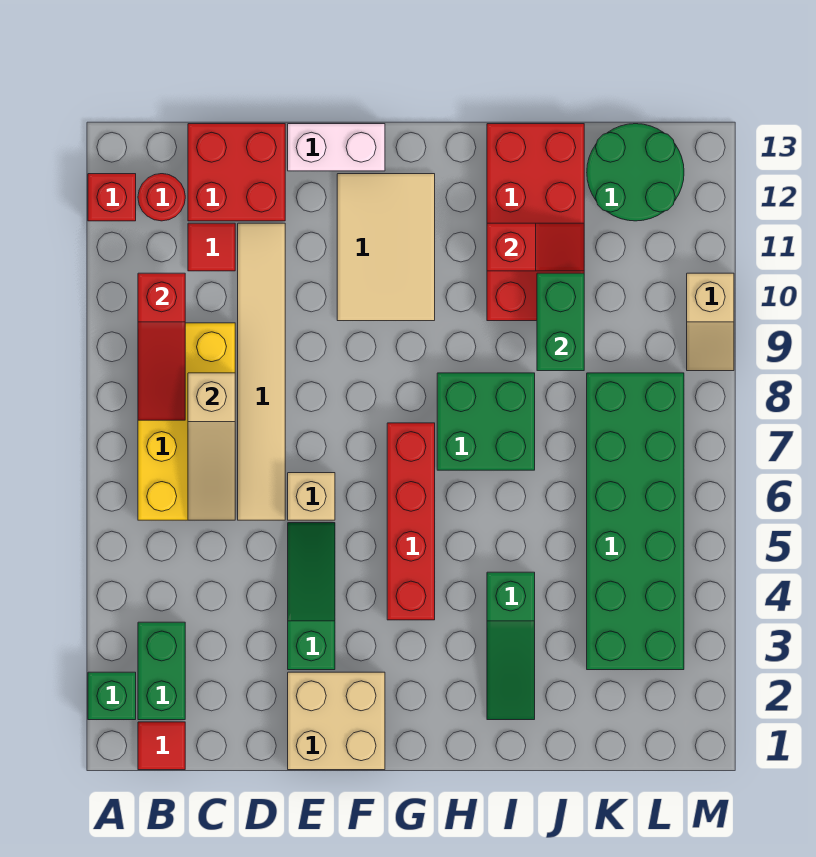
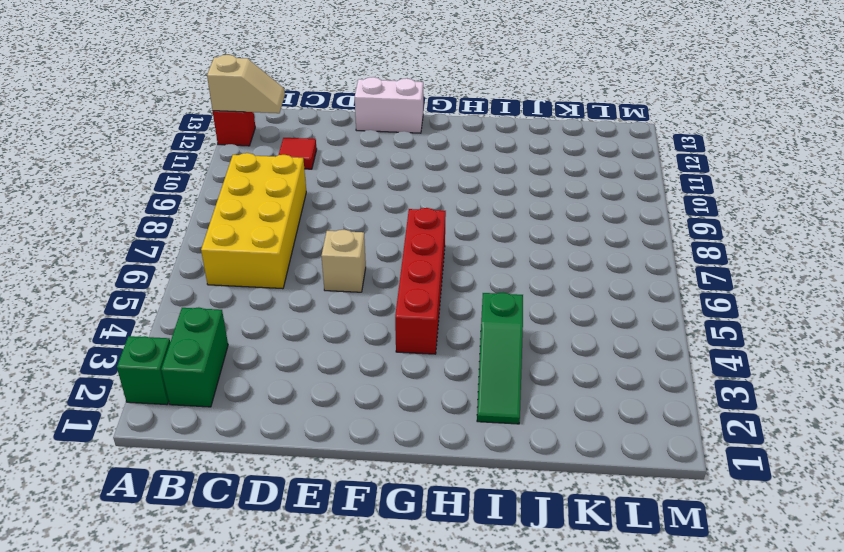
tan 1x2 slope [207,55,285,113] -> tan 1x2 slope turned to [687,273,734,371]
none -> red 1x1 tile [138,722,185,770]
none -> red 1x1 round brick [138,174,185,221]
none -> red 2x2 brick [188,124,285,221]

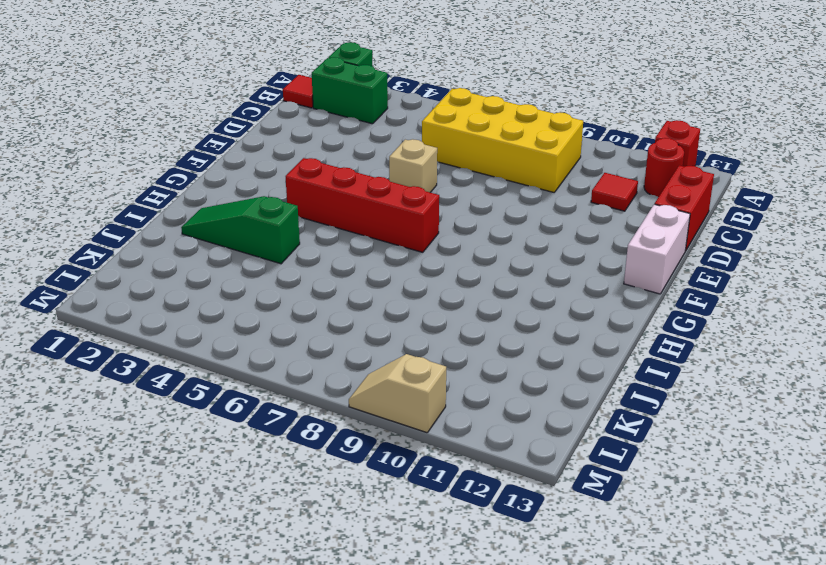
red 1x2 brick [655,165,714,251] -> red 2x2 brick [188,124,285,221]
none -> tan 1x6 tile [238,223,285,520]
none -> tan 2x2 brick [288,672,385,770]
none -> green 1x3 slope [288,523,335,670]

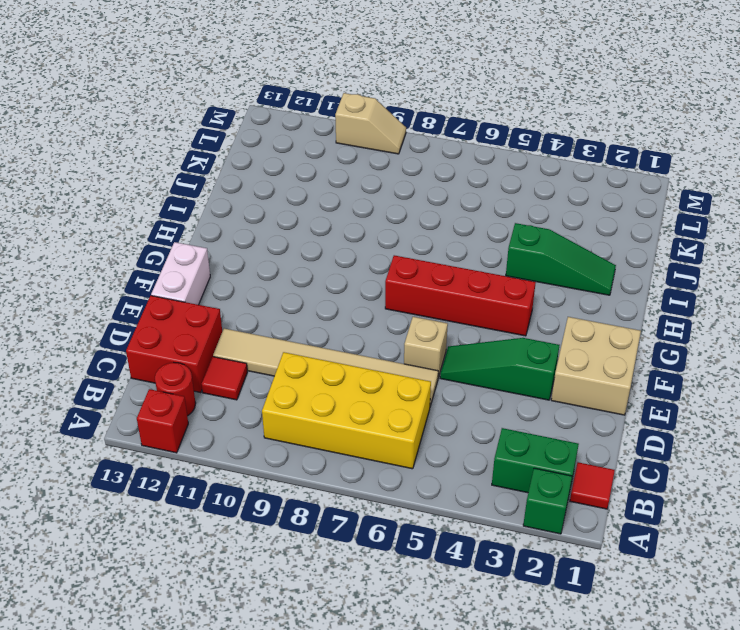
none -> tan 2x3 tile [337,174,435,321]
none -> green 2x2 brick [437,373,535,470]
none -> red 2x4 brick [487,124,584,321]

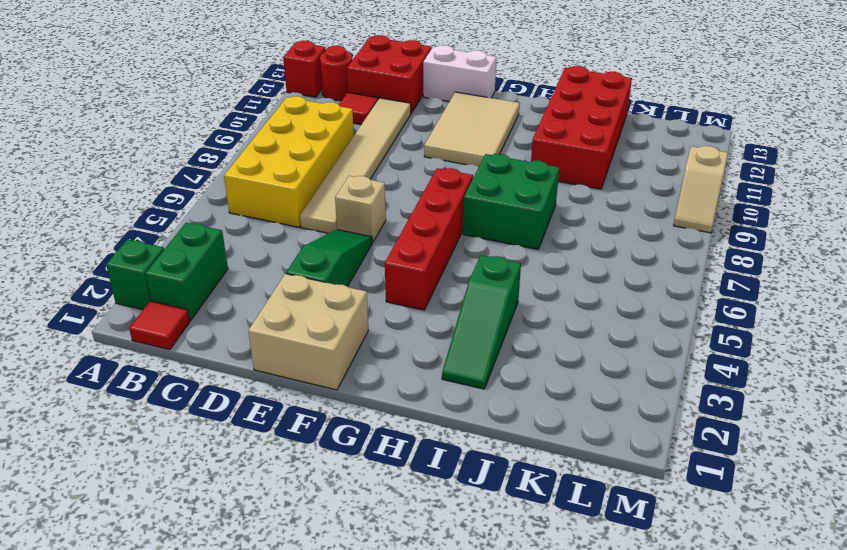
none -> green 2x6 brick [587,373,684,670]
none -> green 2x2 round brick [587,124,684,221]
none -> red 1x3 slope [138,273,185,420]

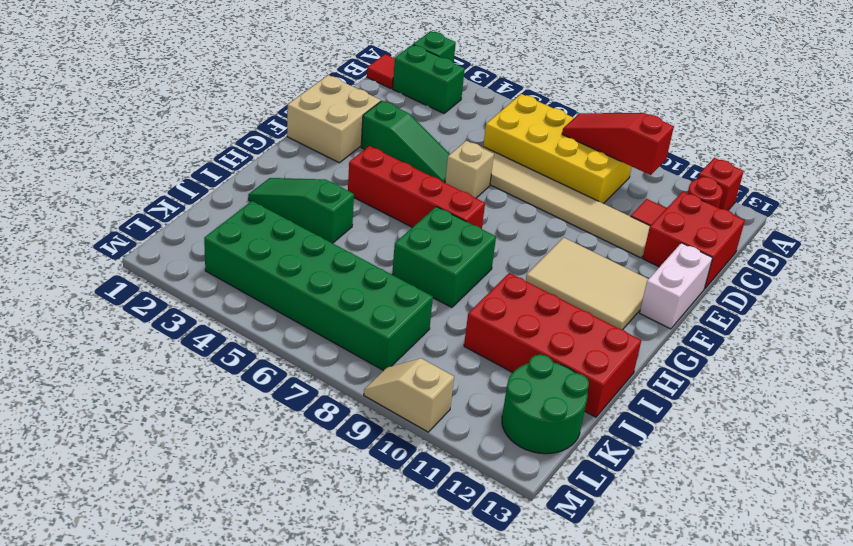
none -> tan 1x3 slope [188,373,235,520]
none -> red 1x2 slope [487,223,584,271]
none -> green 1x2 brick [537,273,584,371]

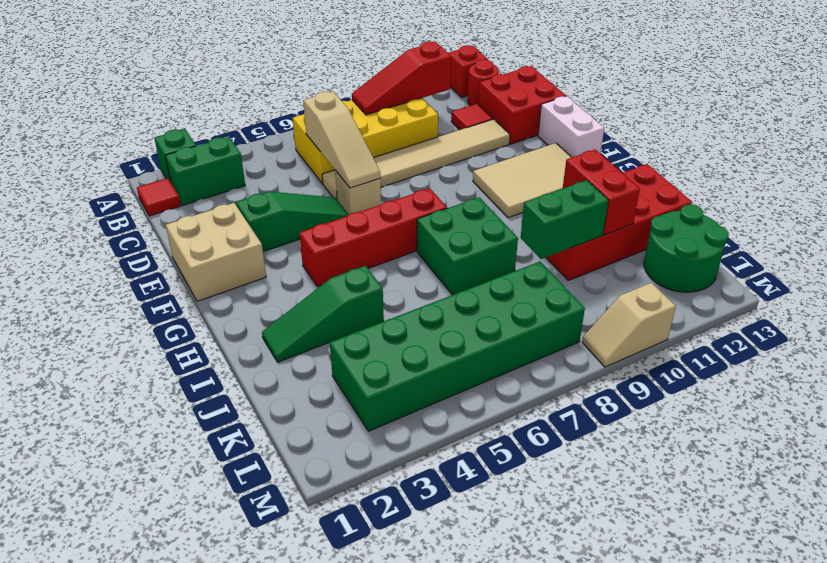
tan 1x3 slope [303,91,380,188] -> tan 1x3 slope turned to [188,373,235,520]
red 1x2 brick [563,150,640,235] -> red 1x2 slope [487,223,584,271]

